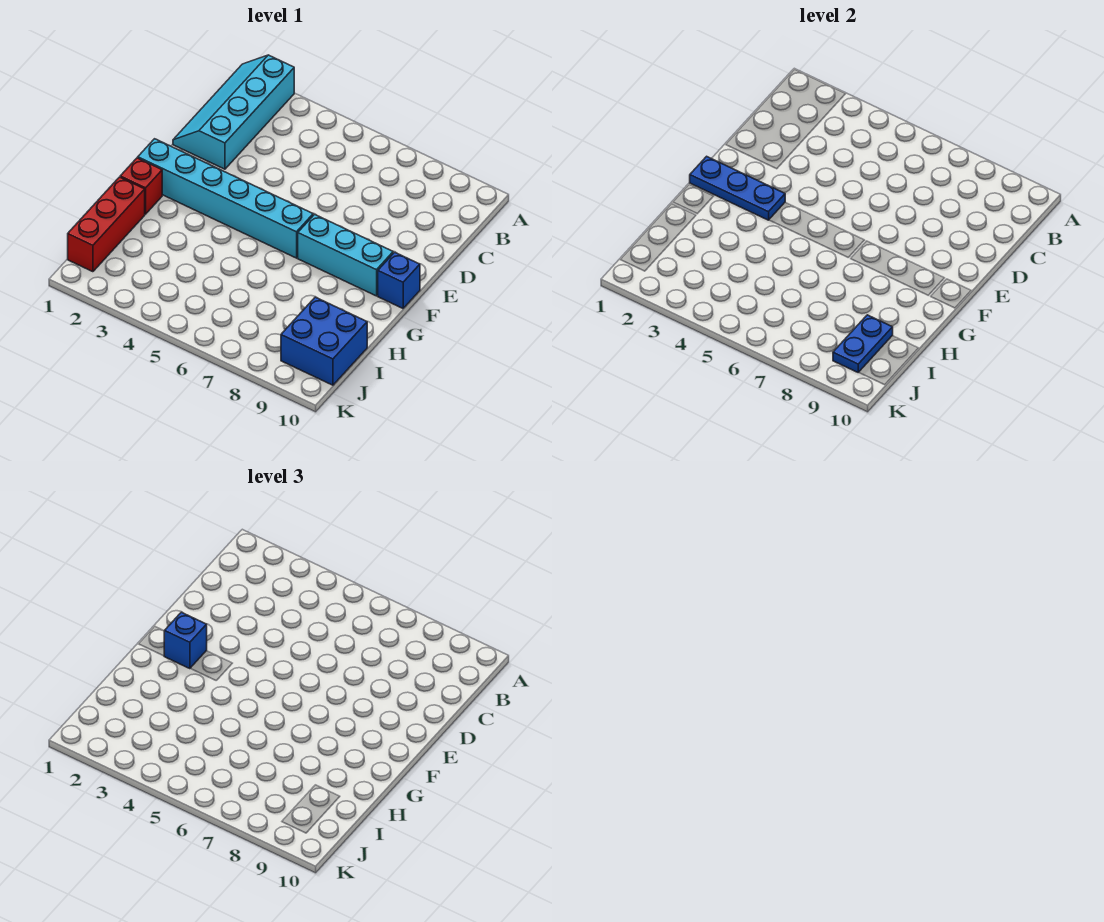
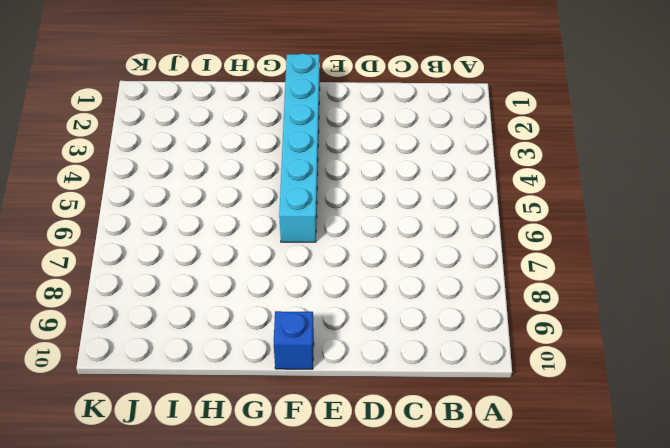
none -> cyan 2x4 slope [173,55,294,169]
none -> cyan 1x3 brick [298,214,393,296]

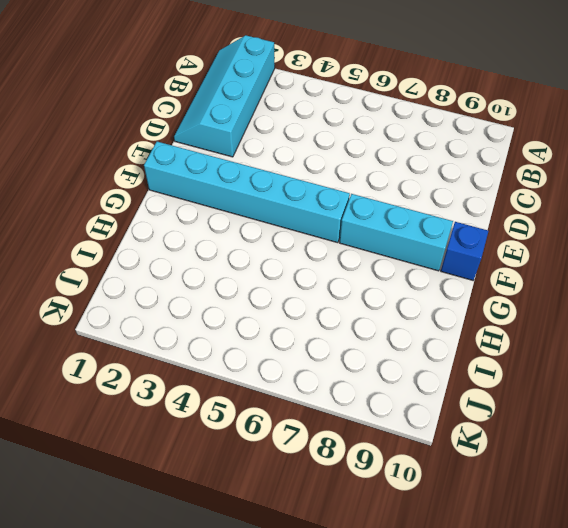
none -> red 1x1 brick [120,158,162,214]
none -> red 1x3 brick [68,177,145,272]

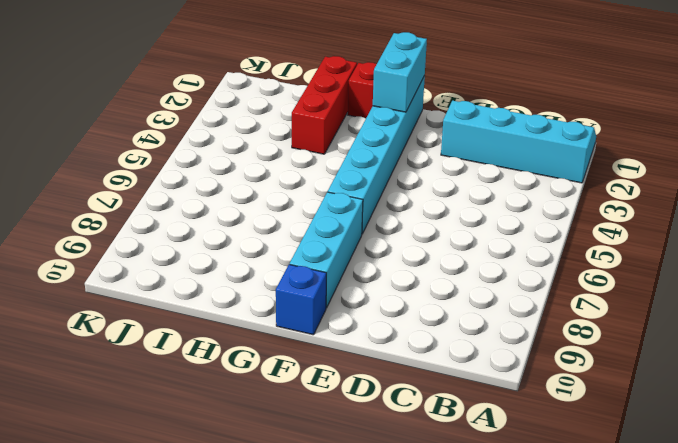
cyan 1x2 brick [373,32,427,112] -> blue 1x3 plate [690,156,785,220]
red 1x3 brick [292,56,357,154] -> red 1x3 brick turned to [68,177,145,272]
none -> blue 2x2 brick [281,297,367,385]
none -> blue 1x2 plate [833,315,893,372]

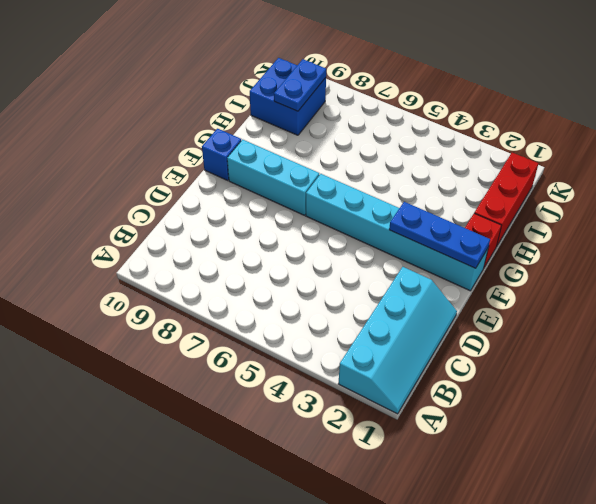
none -> blue 1x1 brick [164,612,207,669]

